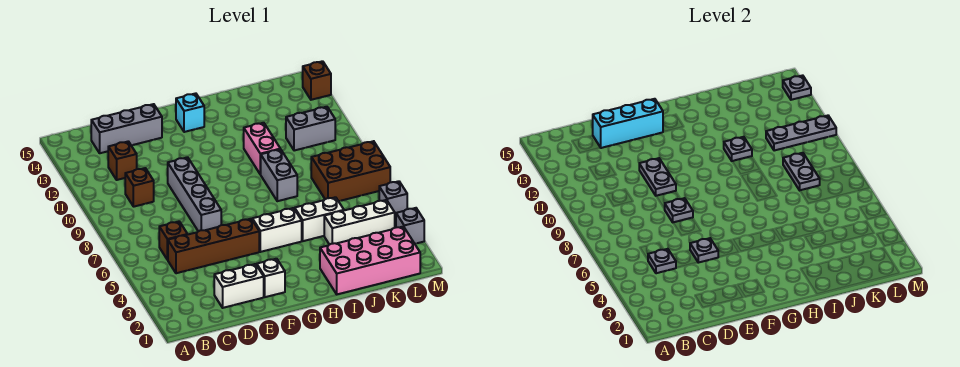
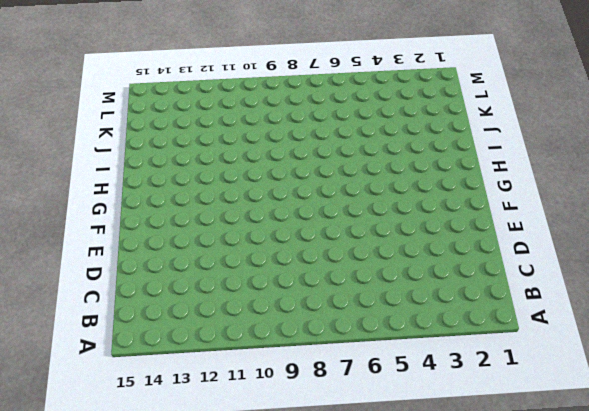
none -> brown 1x4 brick [168,219,259,273]
none -> brown 1x1 brick [159,222,188,260]
none -> brown 1x1 brick [125,168,154,207]

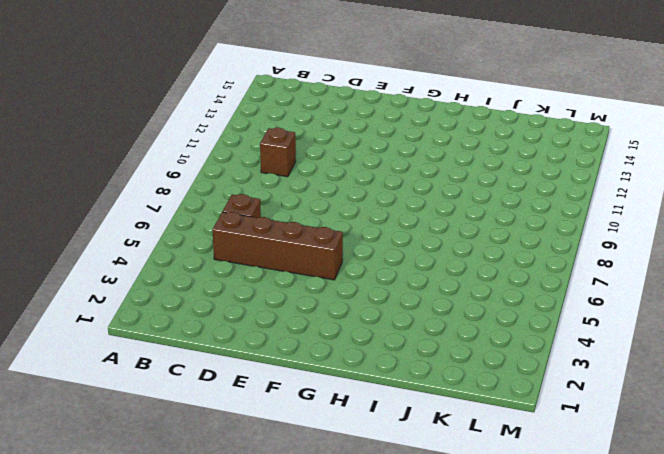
none -> brown 1x1 brick [108,141,137,180]
none -> grey 1x3 brick [91,104,162,153]
none -> white 1x2 brick [214,264,264,308]

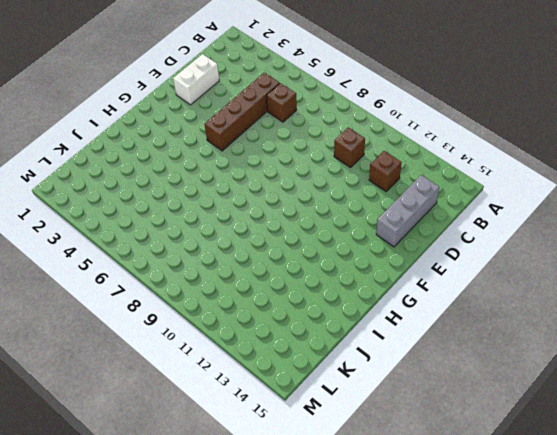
none -> grey 1x4 brick [168,157,221,231]
none -> white 1x1 brick [257,259,285,297]
none -> white 1x2 brick [252,208,302,252]

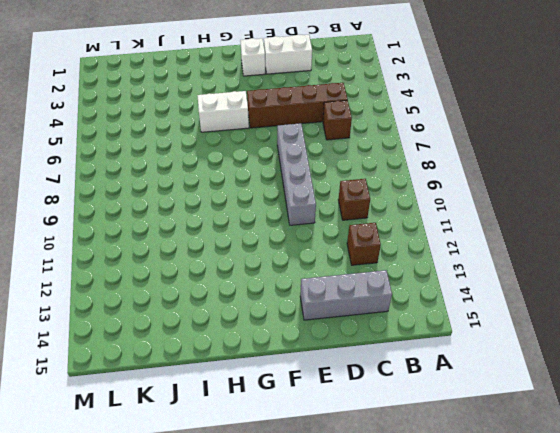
none -> cyan 1x1 brick [176,93,204,132]
none -> pink 2x4 brick [320,227,420,294]
none -> white 1x2 brick [295,197,344,241]

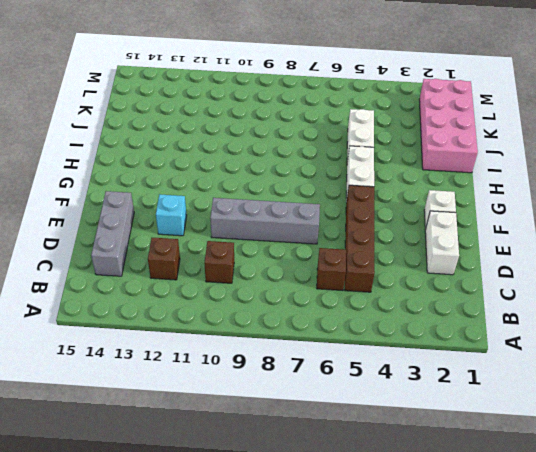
cyan 1x1 brick [156,195,187,236] -> cyan 1x1 brick moved to [176,93,204,132]
none -> grey 1x2 brick [260,149,297,201]
none -> pink 1x2 brick [244,123,280,174]
none -> white 1x3 brick [324,200,395,245]

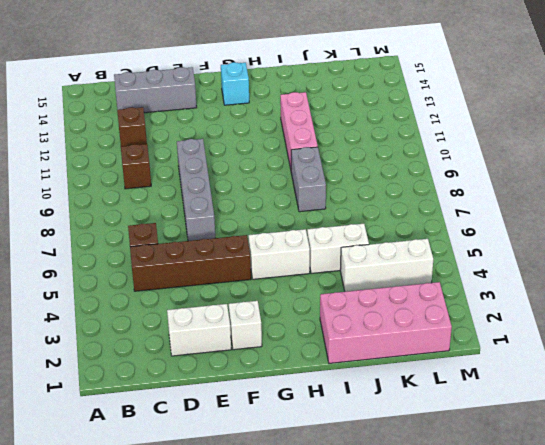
pink 1x3 brick [280,92,318,169] -> pink 1x2 brick [244,123,280,174]
none -> brown 2x3 brick [311,141,390,201]
none -> grey 1x2 brick [286,107,335,151]
none -> grey 1x1 brick [396,208,424,244]

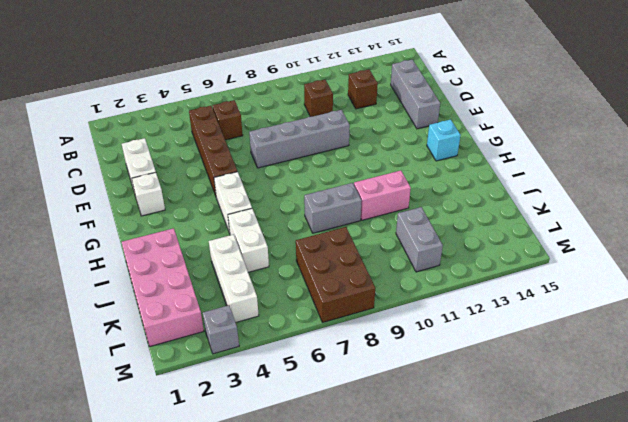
none -> grey 1x1 brick [379,181,407,218]
none -> brown 1x1 brick [303,61,331,100]
none -> grey 1x1 plate [648,249,676,273]

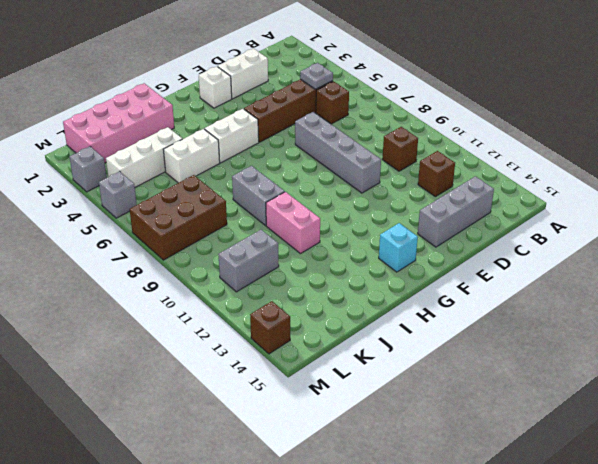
none -> cyan 1x3 brick [593,99,663,148]
none -> grey 1x1 plate [690,238,718,263]
none -> grey 1x1 plate [665,198,693,222]

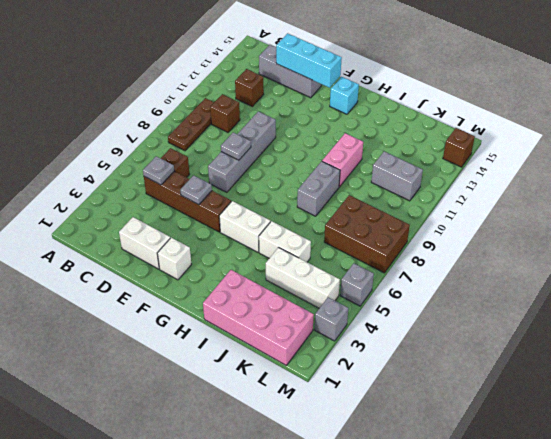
brown 1x3 plate [168,98,214,151] -> none
none -> grey 1x2 plate [639,158,676,196]
none -> grey 1x1 plate [724,137,752,161]
none -> grey 1x2 plate [783,153,820,190]

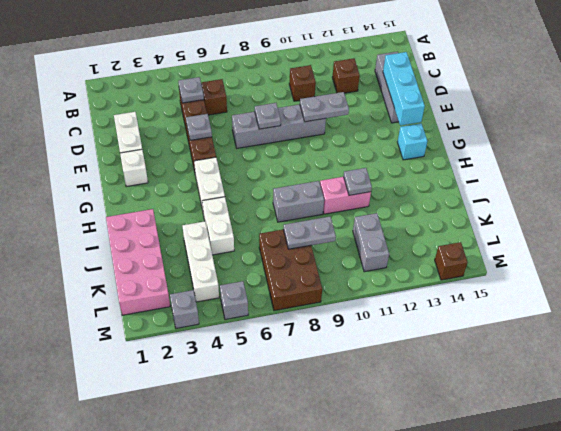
none -> grey 1x3 plate [766,116,836,151]
none -> grey 1x1 plate [783,75,811,100]

